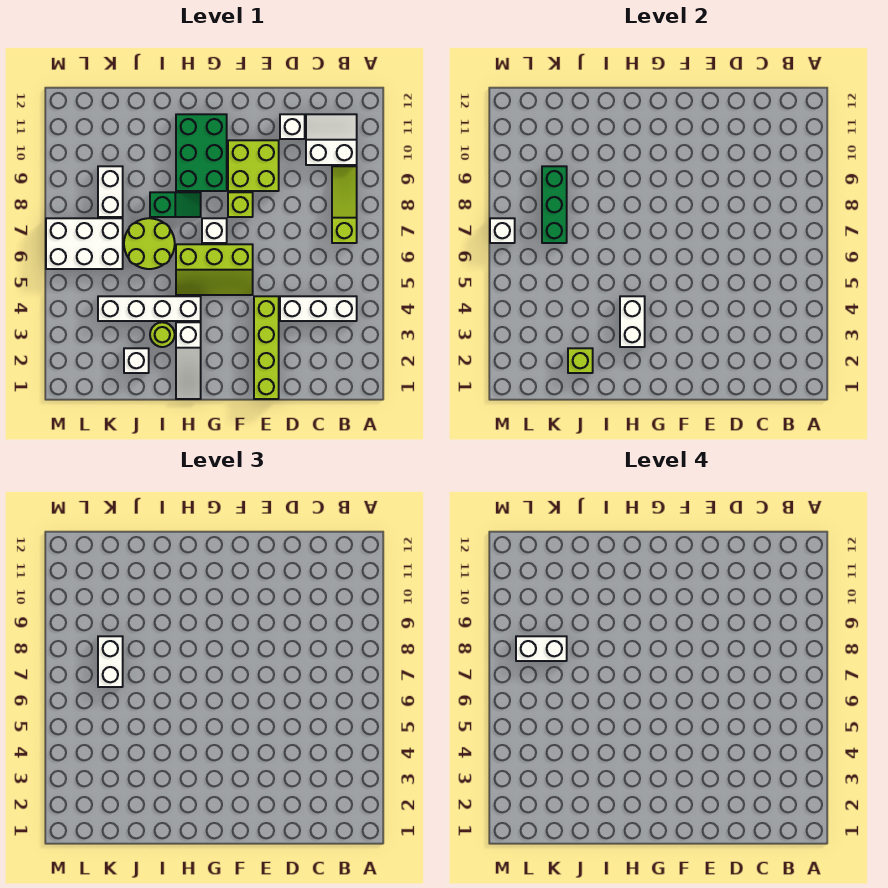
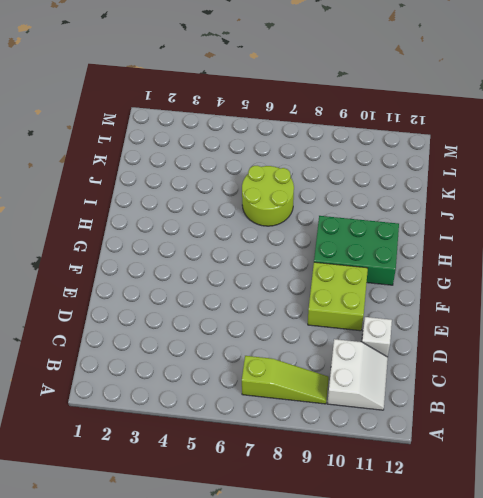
none -> white 1x3 brick [280,296,357,321]
none -> lime 1x4 brick [254,296,279,399]
none -> lime 2x3 slope [176,244,253,295]

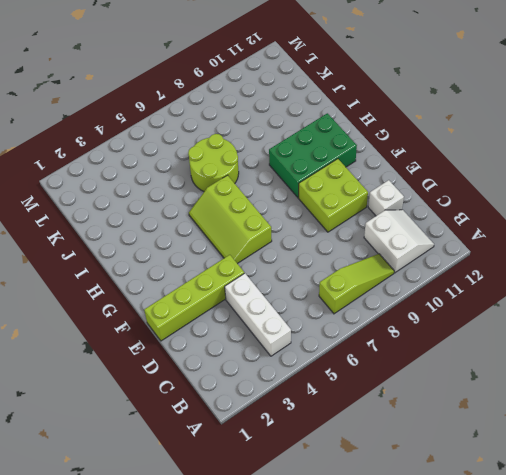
none -> lime 1x1 brick [228,192,253,217]
none -> white 1x1 brick [202,218,227,243]
none -> white 1x3 slope [176,322,201,399]

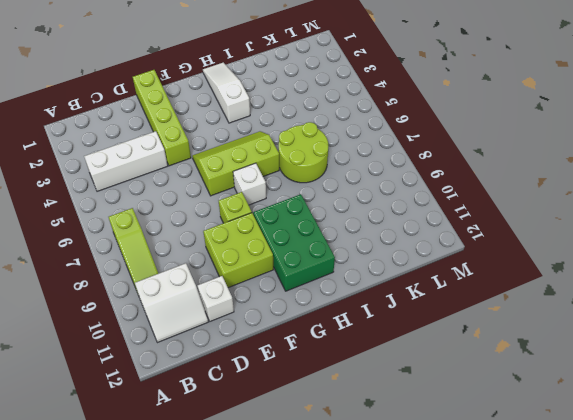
none -> white 1x4 brick [98,296,201,321]
none -> green 1x2 slope [150,192,201,217]
none -> lime 1x1 round brick [150,322,175,347]

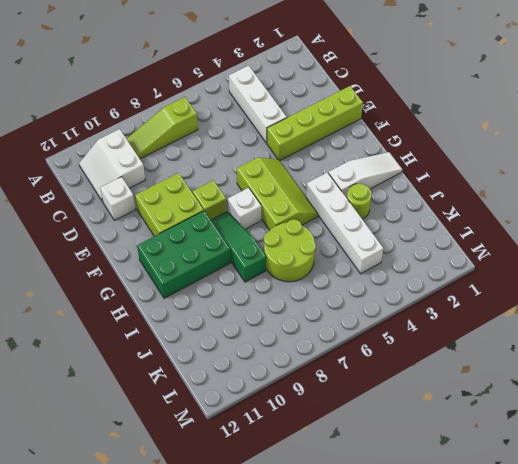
green 1x3 slope [211,212,266,282] -> green 1x2 slope [150,192,201,217]
none -> white 1x1 brick [124,348,149,373]
none -> white 2x3 brick [46,218,123,269]
none -> white 1x2 brick [98,166,123,217]

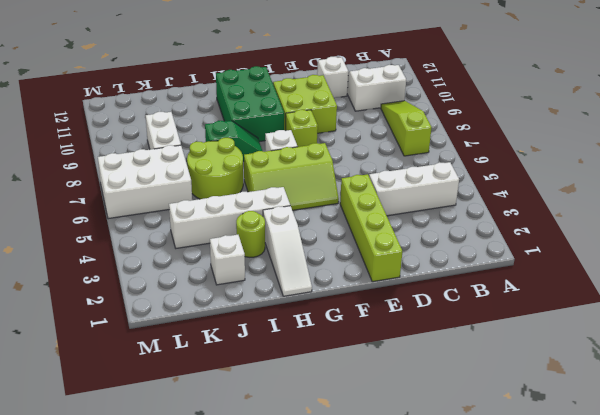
none -> white 1x2 brick [620,296,645,347]
none -> lime 1x1 brick [568,348,593,373]
none -> green 1x3 brick [542,166,567,243]

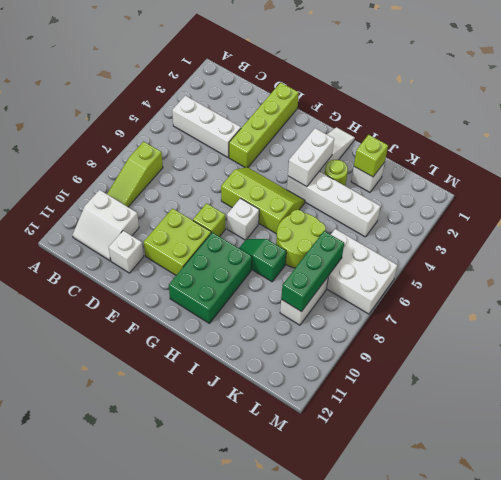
none -> white 1x1 brick [490,218,515,243]
none -> white 1x2 brick [98,636,123,687]
none -> white 1x2 brick [516,636,567,661]

